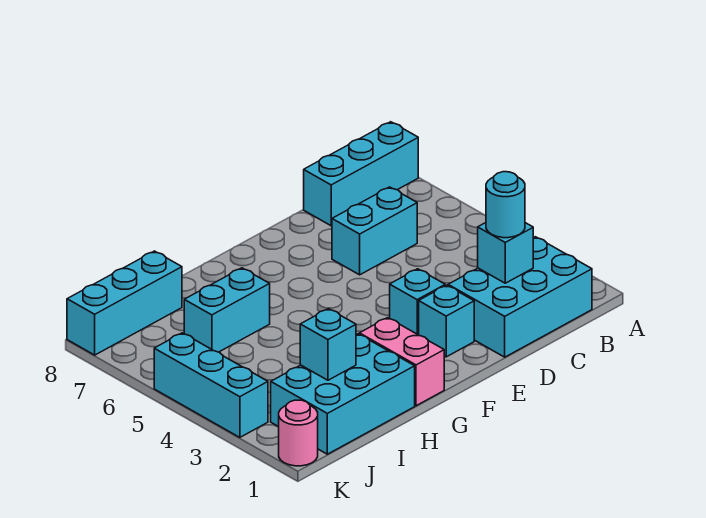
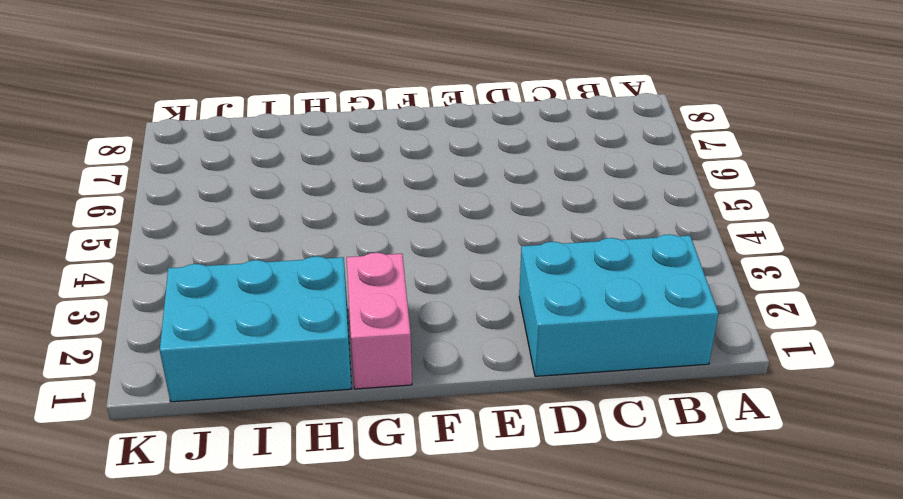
none -> cyan 1x3 brick [304,122,418,226]
none -> cyan 1x2 brick [332,187,417,275]
none -> cyan 1x1 brick [419,285,474,357]

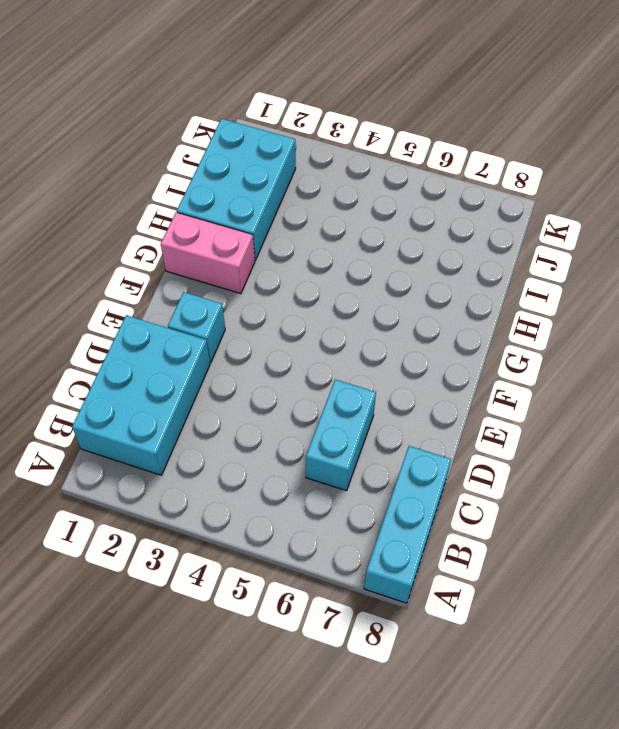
none -> cyan 1x1 brick [390,269,445,335]
none -> cyan 1x2 brick [184,268,270,352]
none -> cyan 1x3 brick [67,251,182,355]

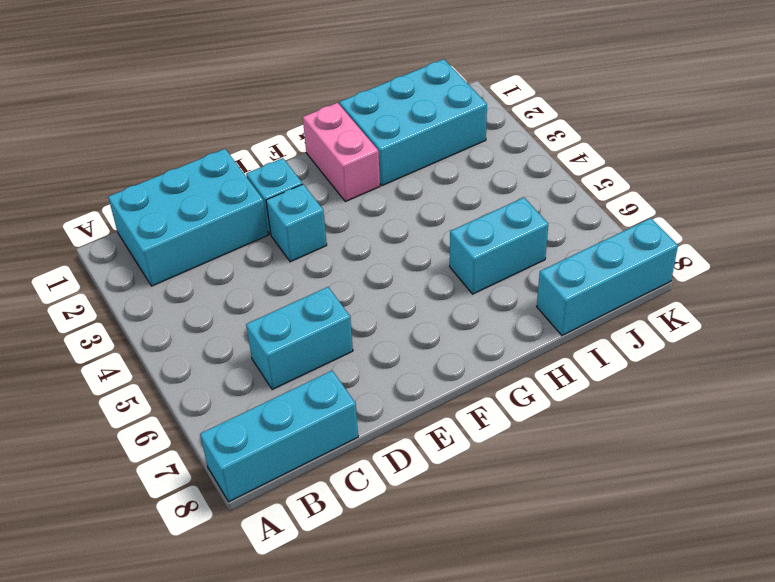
none -> pink 1x1 round brick [279,400,318,466]
none -> cyan 1x3 brick [154,333,268,437]
none -> cyan 1x1 brick [478,223,533,283]

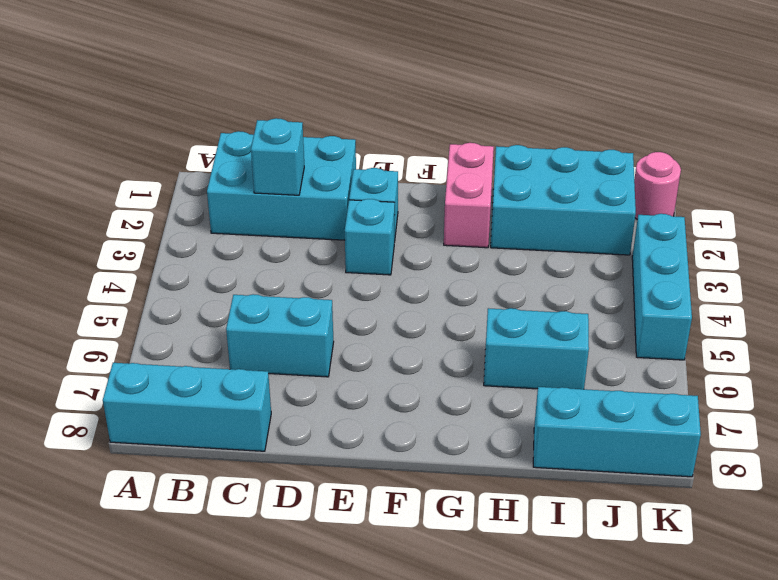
none -> cyan 1x1 brick [300,309,356,380]
none -> cyan 1x1 round brick [486,172,525,238]

